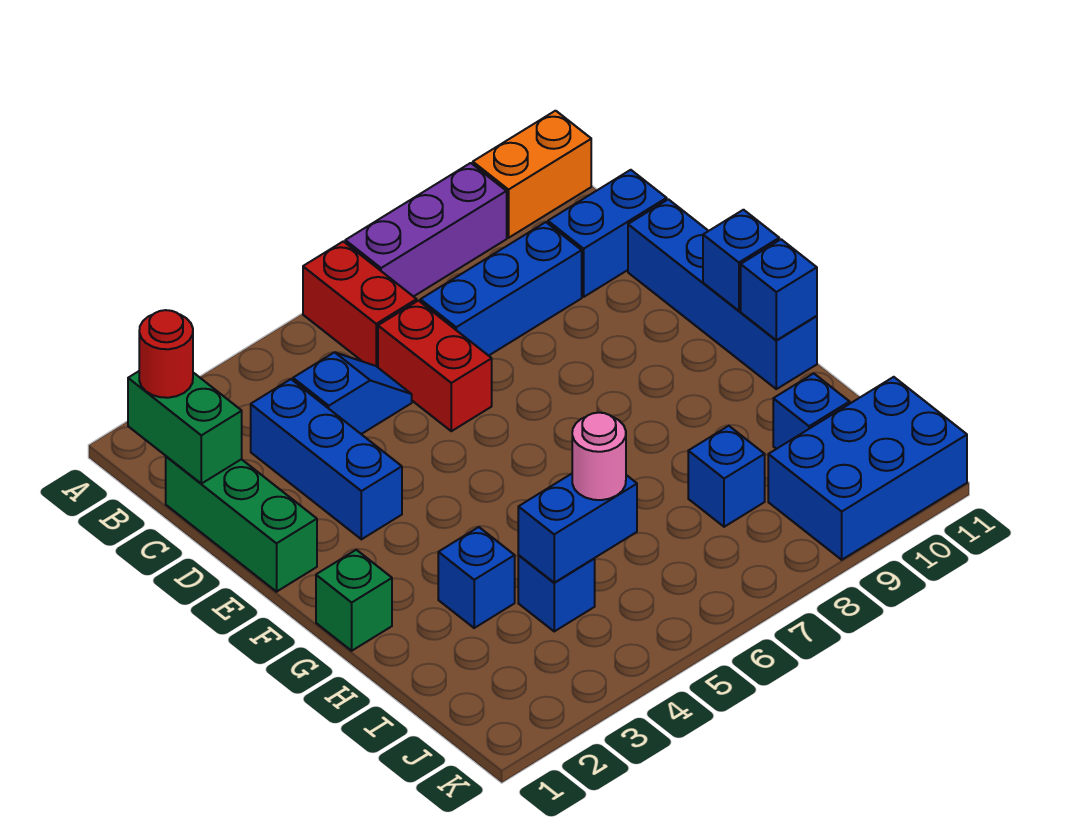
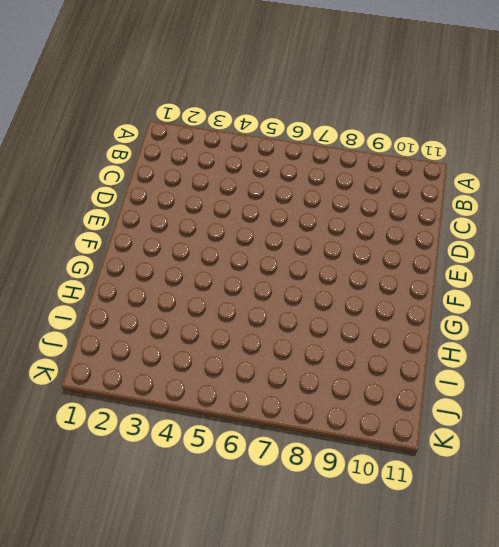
none -> red 1x2 brick [303,241,417,367]
none -> purple 1x3 brick [345,163,507,297]
none -> orange 1x2 brick [473,111,591,238]

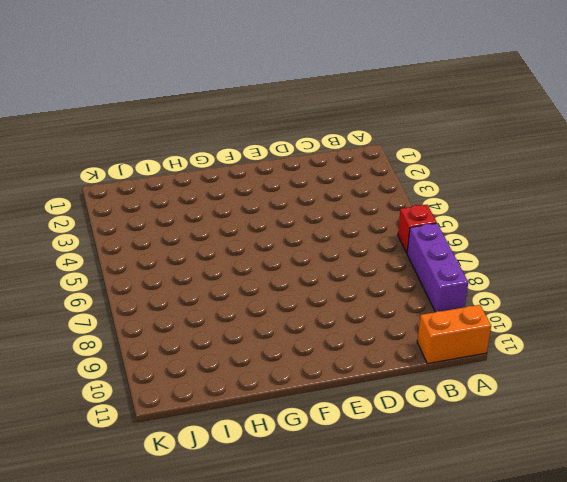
red 1x1 brick [398,205,437,253] -> red 1x2 brick [303,241,417,367]
orange 1x2 brick [417,305,491,364] -> orange 1x2 brick turned to [473,111,591,238]
none -> green 1x3 brick [166,456,317,592]
none -> blue 1x3 brick [251,379,402,539]
none -> blue 1x2 slope [293,352,412,434]

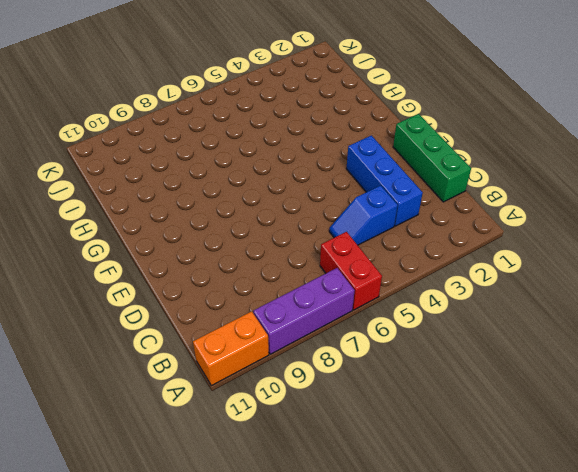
none -> red 1x2 brick [378,301,492,431]
none -> blue 1x3 brick [420,222,582,356]
none -> blue 1x2 brick [548,170,667,297]

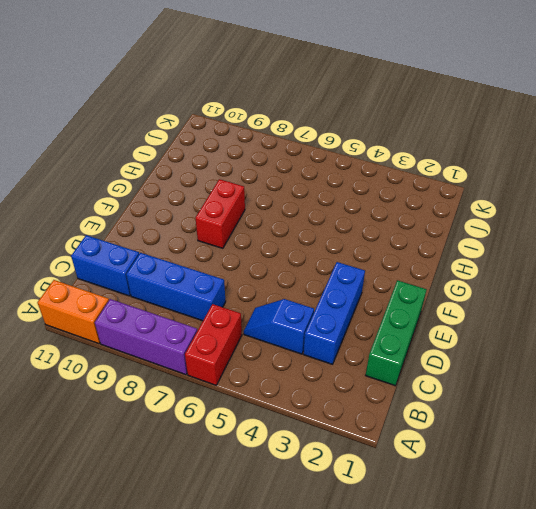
red 1x2 brick [195,179,245,248] -> red 1x2 brick moved to [378,301,492,431]
none -> blue 1x4 brick [628,199,817,389]
none -> green 1x1 brick [316,550,392,651]
none -> blue 1x1 brick [438,527,515,628]

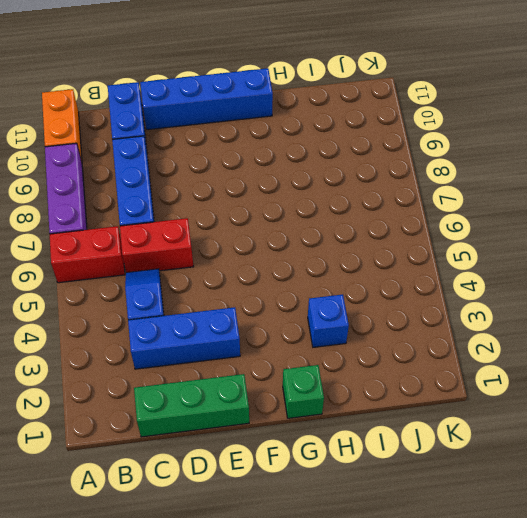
none -> blue 1x1 brick [518,555,595,631]
none -> blue 1x1 brick [688,426,765,527]
none -> blue 1x1 brick [773,373,850,449]

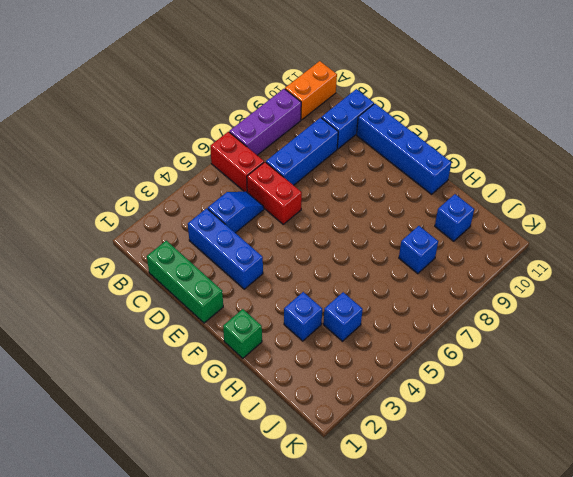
none -> blue 2x3 brick [768,377,967,560]
none -> green 1x2 brick [128,371,242,484]
none -> blue 1x1 brick [703,210,779,311]

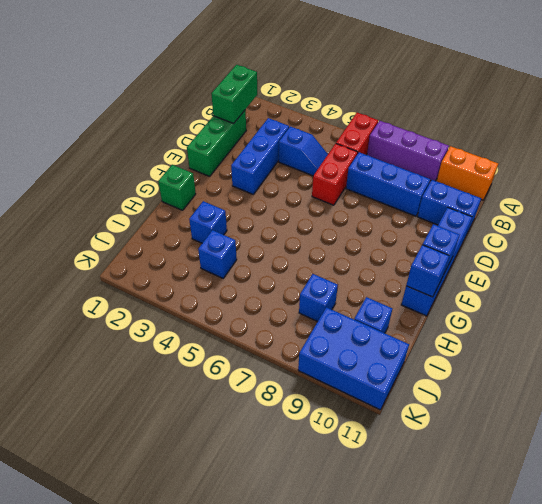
none -> blue 1x2 brick [518,474,637,583]
none -> red 1x1 round brick [139,310,193,398]
none -> pink 1x1 round brick [572,413,626,500]

